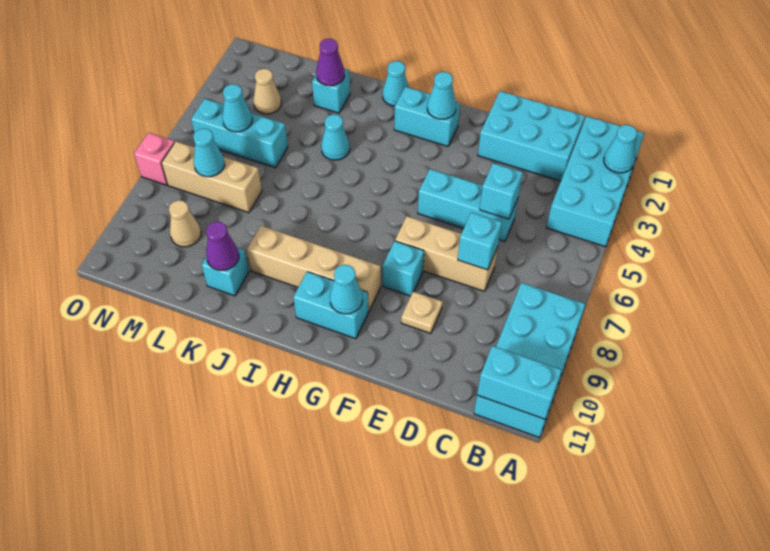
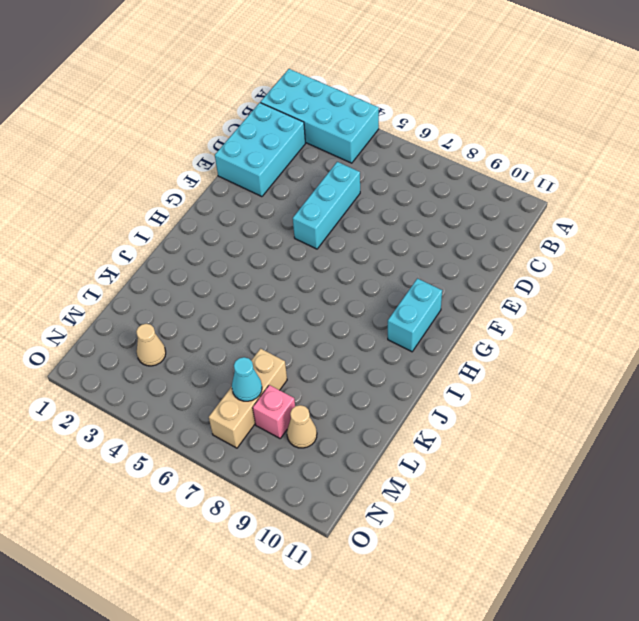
pink 1x1 brick [253,385,295,438] -> pink 1x1 brick moved to [134,133,175,185]
none -> cyan 2x4 brick [474,283,585,438]
none -> tan 1x3 brick [395,216,498,291]
none -> tan 1x1 plate [401,292,443,333]

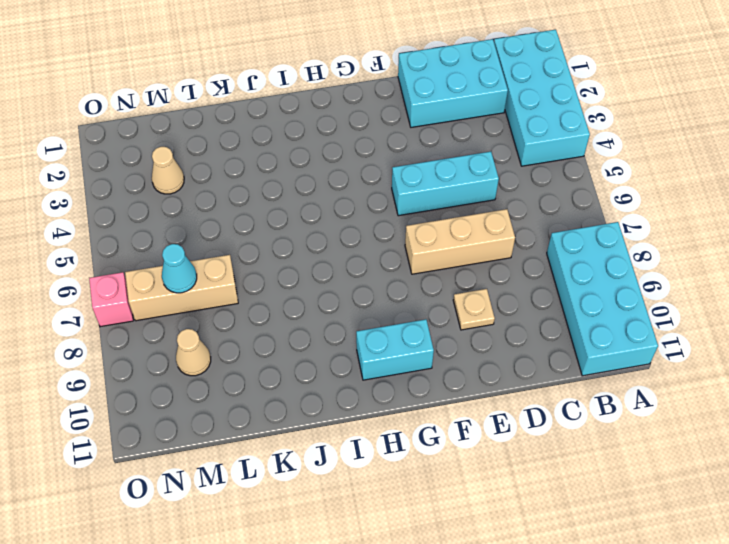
none -> cyan 1x1 brick [383,241,424,296]
none -> cyan 1x2 brick [394,87,460,146]
none -> tan 1x4 brick [247,226,381,312]

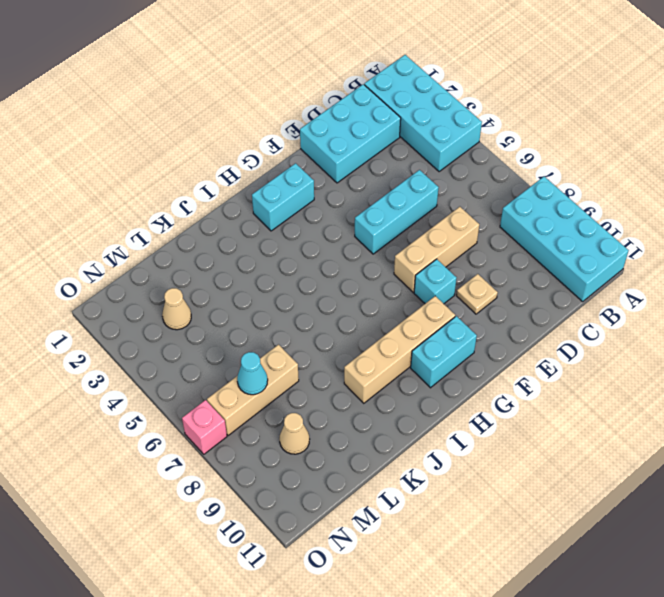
none -> cyan 1x1 cone [383,61,409,106]
none -> cyan 1x1 cone [321,114,350,160]
none -> cyan 1x1 brick [312,69,350,113]

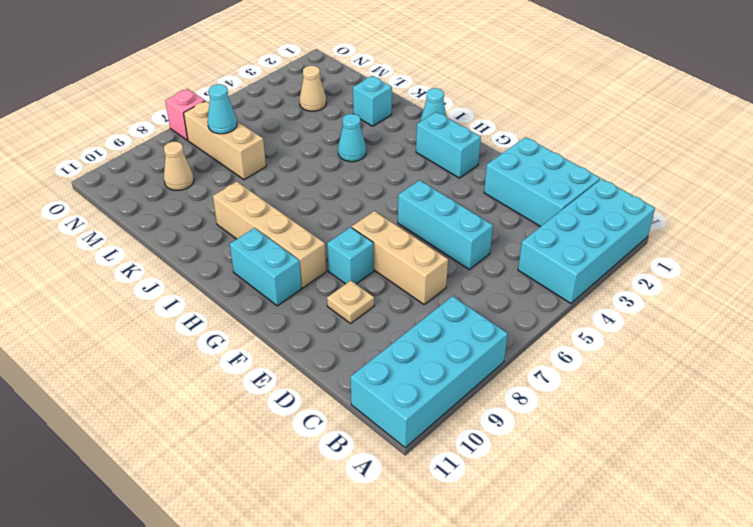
none -> cyan 1x1 brick [202,248,249,296]
none -> cyan 1x3 brick [191,99,288,168]
none -> cyan 1x1 cone [604,125,637,173]

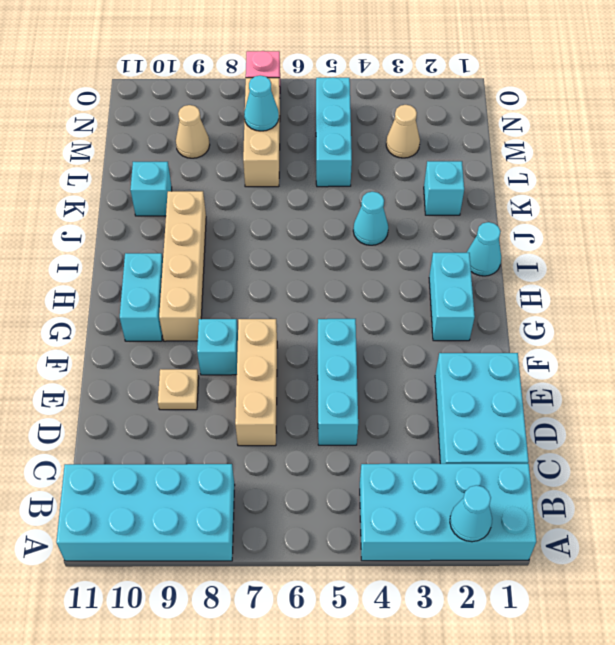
none -> cyan 1x2 brick [477,346,562,419]
none -> cyan 1x1 brick [480,163,523,219]
none -> cyan 1x1 brick [458,212,502,270]

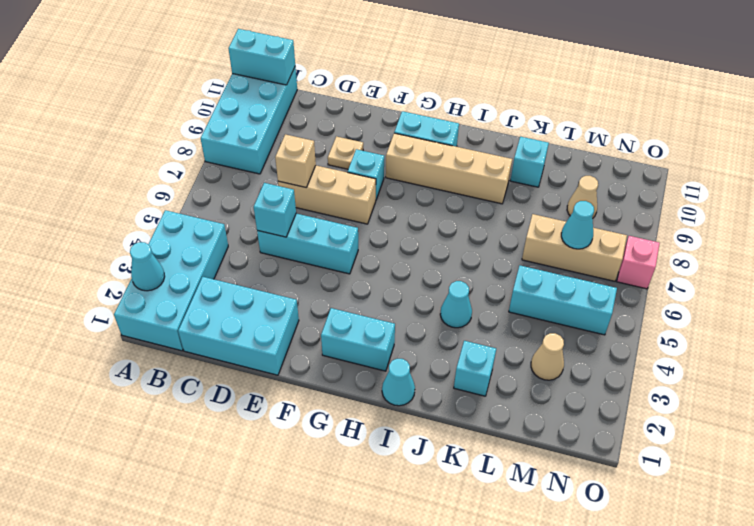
tan 1x1 brick [275,134,316,188] -> cyan 1x1 brick [458,212,502,270]
none -> cyan 1x1 cone [427,72,456,119]
none -> cyan 1x1 cone [330,265,363,314]
none -> purple 1x1 cone [316,39,345,86]

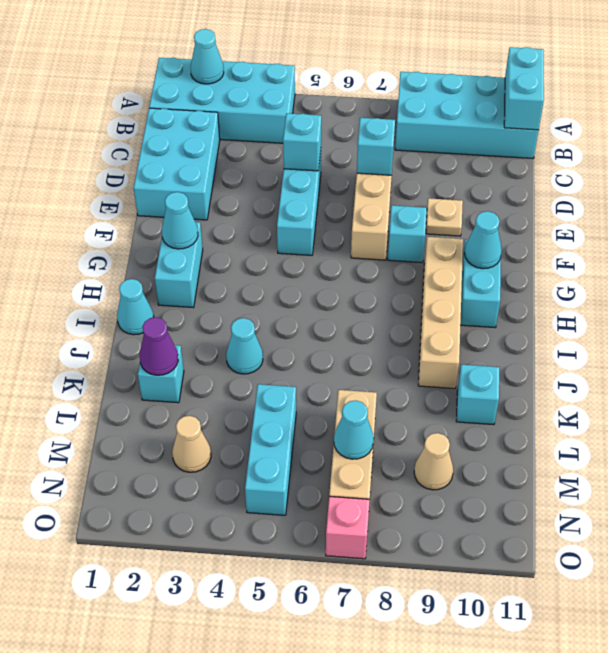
none -> purple 1x1 cone [206,222,239,271]
none -> cyan 1x1 cone [223,84,252,132]

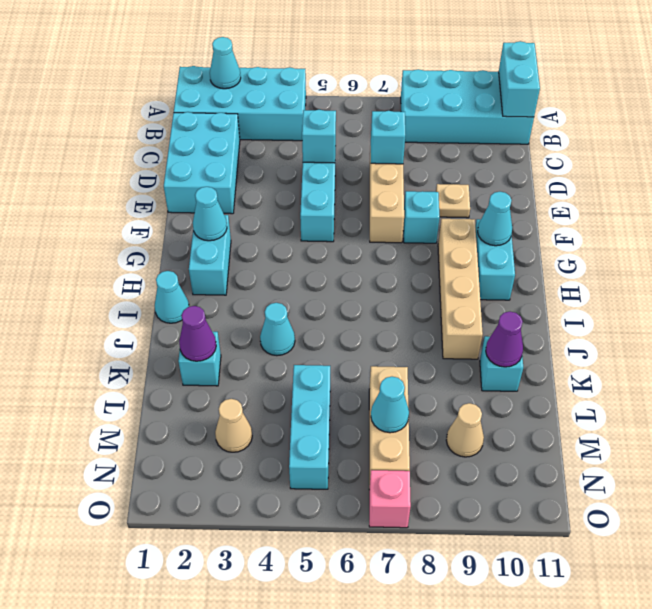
none -> cyan 1x1 cone [223,84,252,132]

